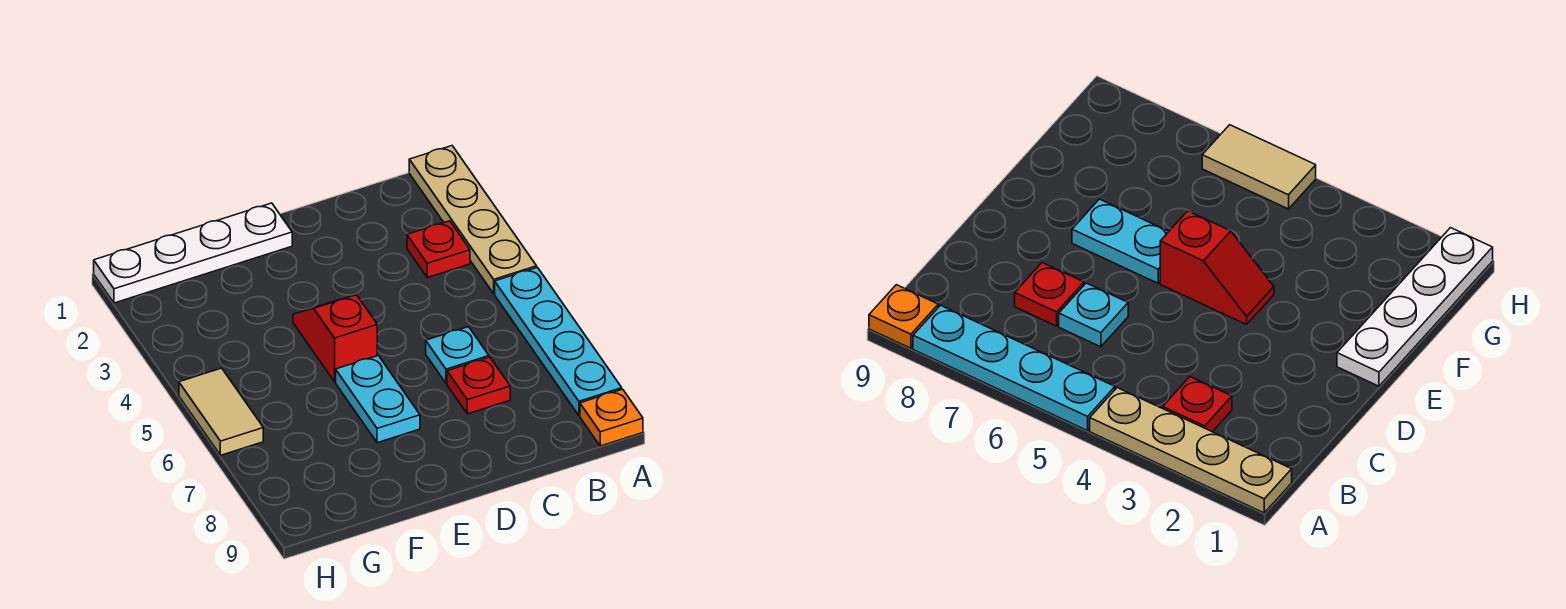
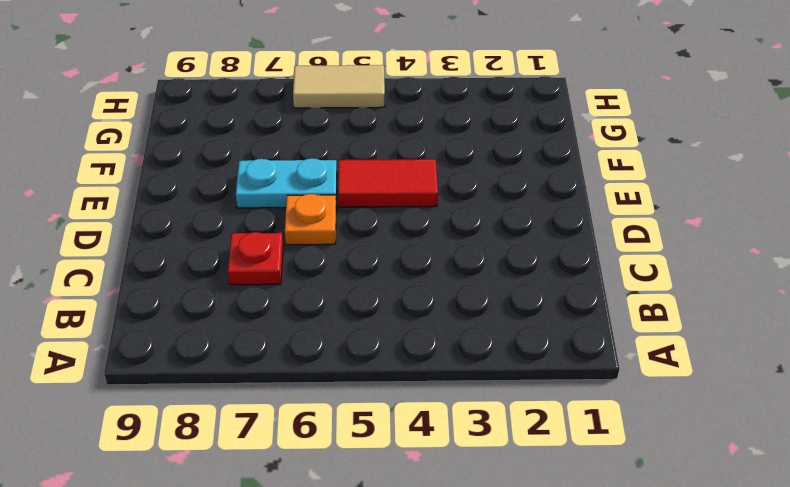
orange 1x1 plate [285,194,336,245] -> orange 1x1 plate moved to [580,389,643,446]
red 1x2 tile [338,159,438,207] -> red 1x2 slope [293,295,377,382]
none -> tan 1x4 plate [409,146,537,294]
none -> cyan 1x4 plate [495,267,622,416]

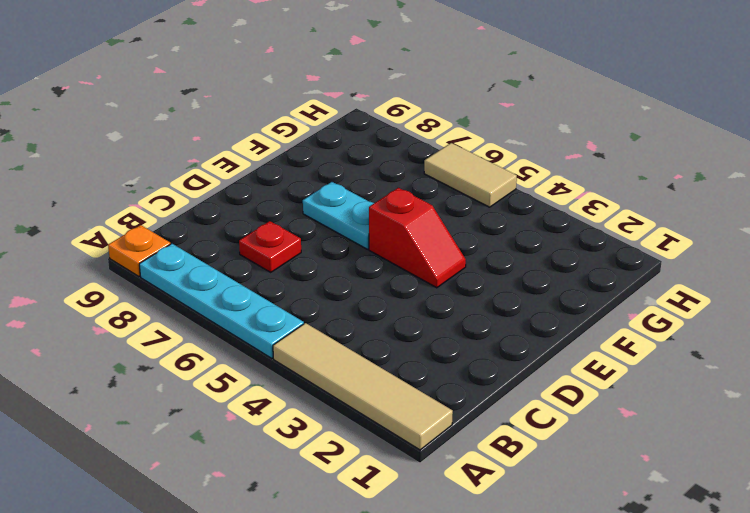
tan 1x4 tile [273,323,453,450] -> tan 1x4 plate [409,146,537,294]
none -> red 1x1 plate [407,221,470,278]
none -> cyan 1x1 plate [426,327,489,383]

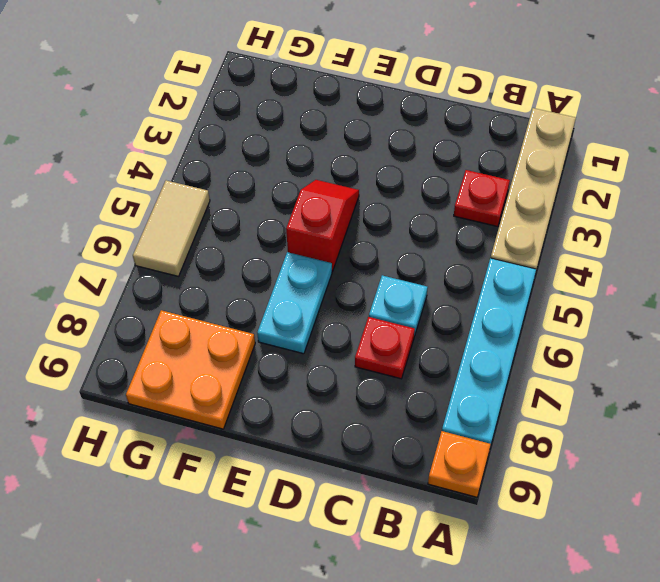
orange 2x2 plate [126,310,255,429] -> none
none -> white 1x4 plate [94,203,292,303]

